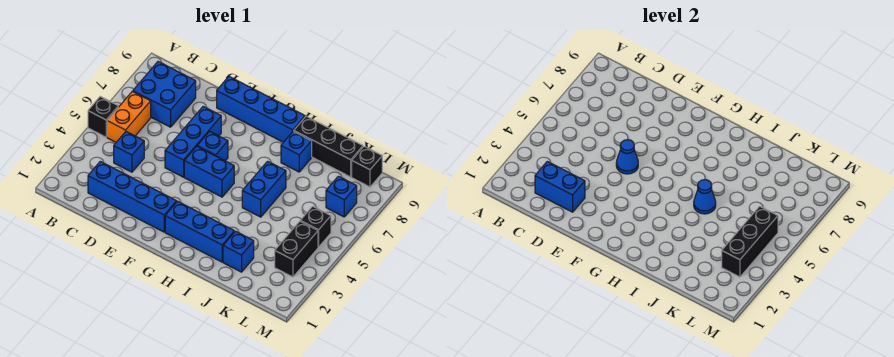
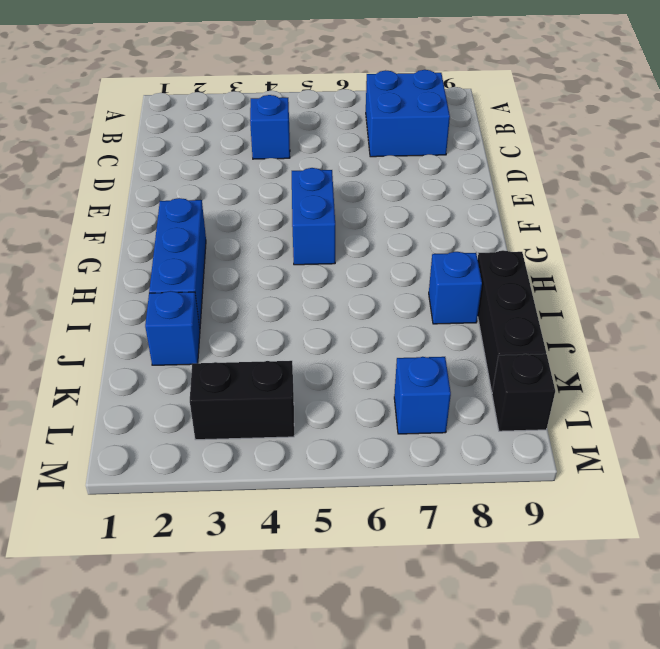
none -> black 1x1 brick [88,97,118,137]
none -> orange 1x2 brick [107,91,151,142]
none -> blue 1x4 brick [88,161,177,232]

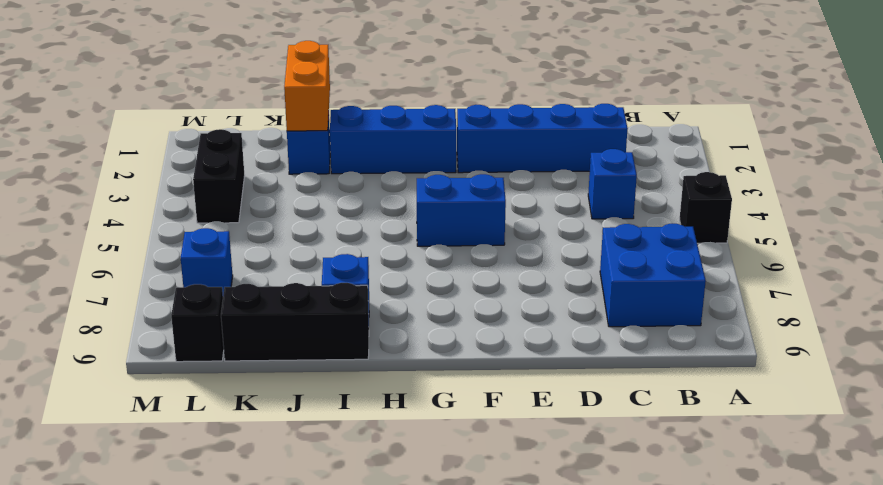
orange 1x2 brick [284,41,330,131] -> orange 1x2 brick moved to [107,91,151,142]
none -> blue 1x3 brick [165,106,221,177]
none -> blue 1x4 brick [217,77,305,142]
none -> blue 1x1 brick [197,131,228,161]

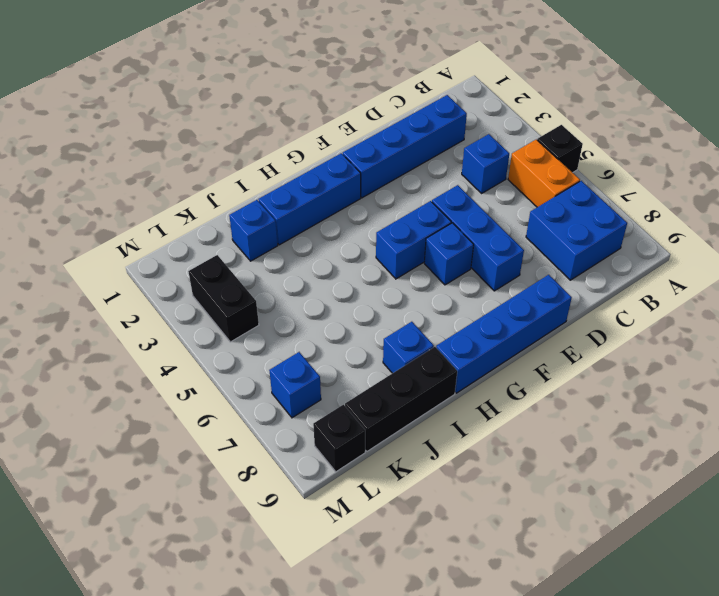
none -> blue 1x2 brick [242,161,286,217]
none -> black 1x1 brick [300,206,331,247]
none -> blue 1x2 brick [535,161,585,212]

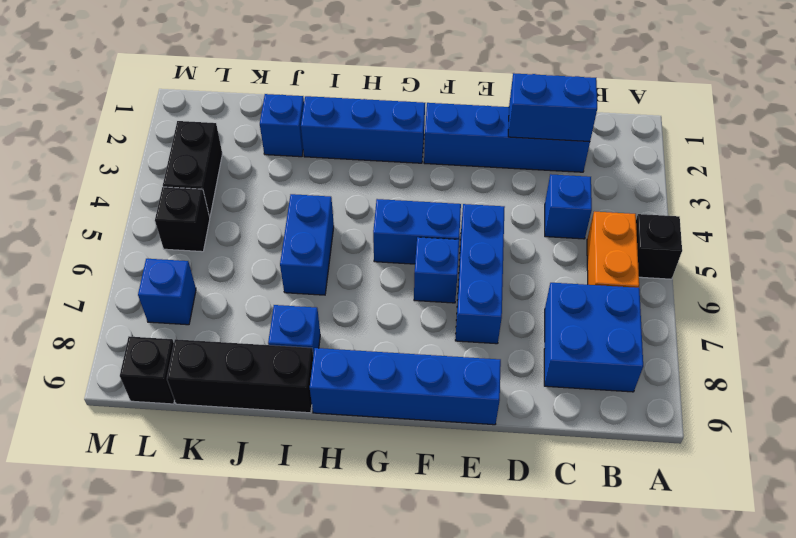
none -> blue 1x1 cone [616,140,638,174]
none -> blue 1x1 cone [694,180,716,214]
none -> black 1x3 brick [722,206,778,277]

